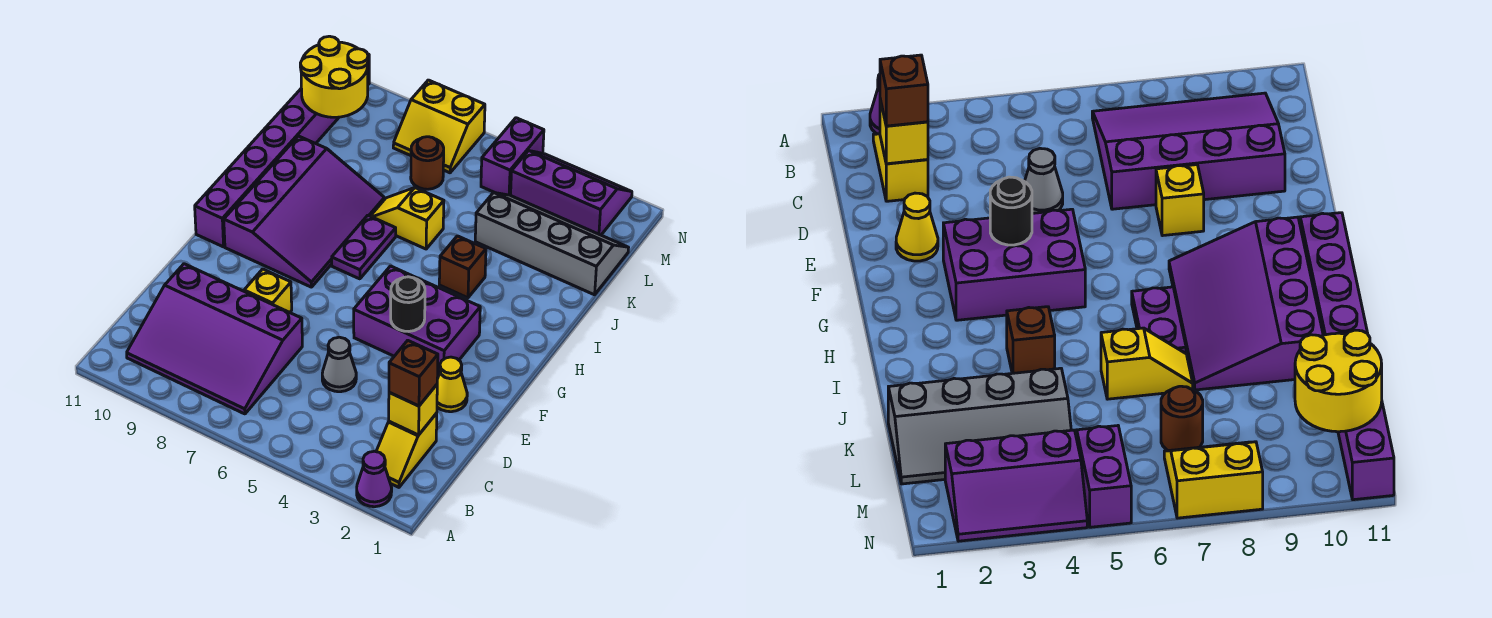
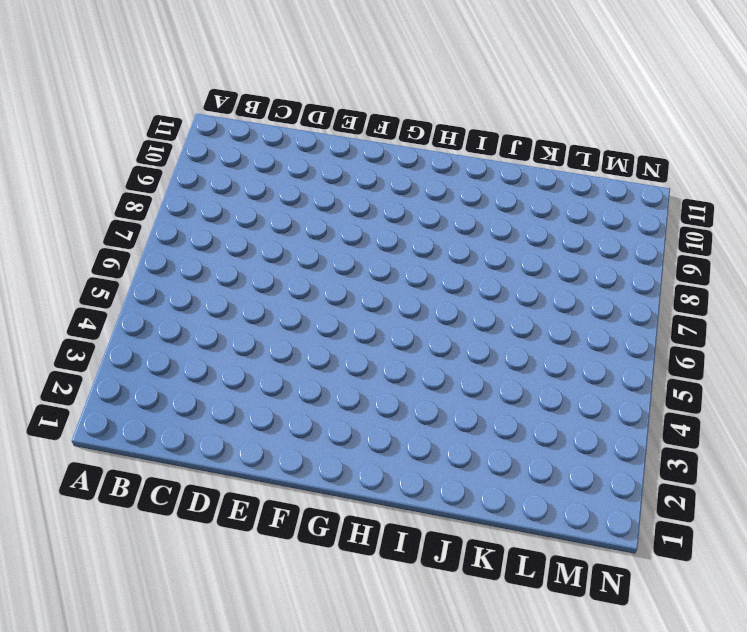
none -> purple 1x1 cone [357,451,392,507]
none -> yellow 1x2 slope [376,413,437,487]
none -> purple 3x4 slope [127,264,302,414]

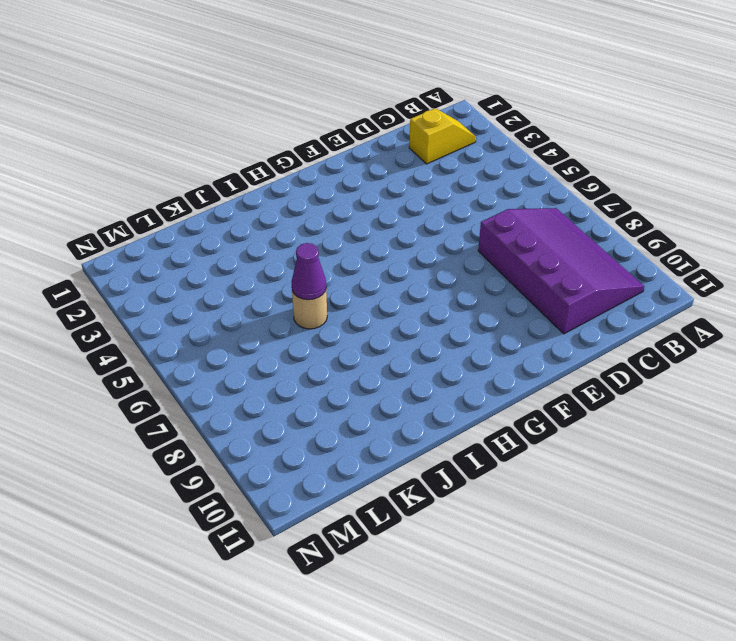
tan 1x1 round brick [292,290,327,329] -> yellow 1x2 slope [371,188,444,249]
purple 1x1 cone [291,243,326,300] -> purple 1x1 cone moved to [357,451,392,507]
none -> grey 1x1 cone [322,337,356,392]
none -> yellow 1x1 cone [437,357,467,412]
none -> yellow 1x1 brick [244,269,292,312]

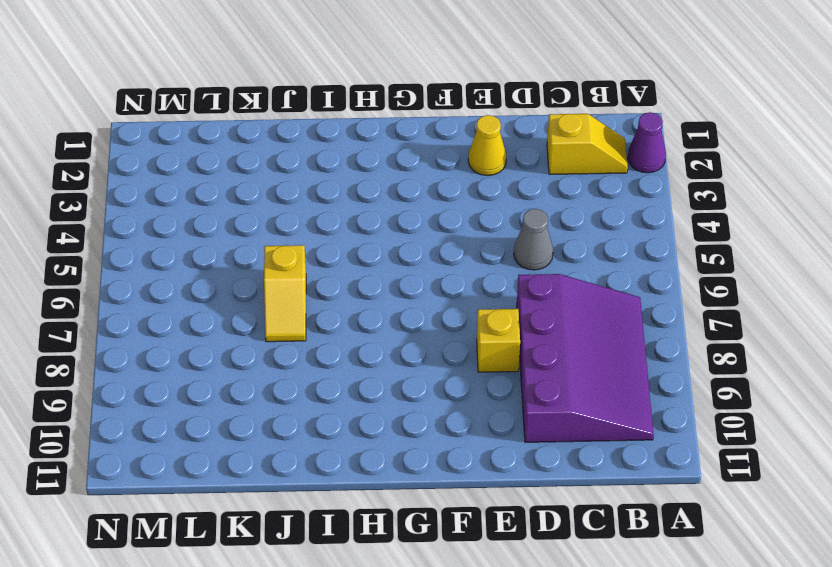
none -> purple 2x3 brick [354,266,480,376]
none -> purple 3x4 slope [224,136,384,287]
none -> purple 1x8 brick [195,54,369,247]

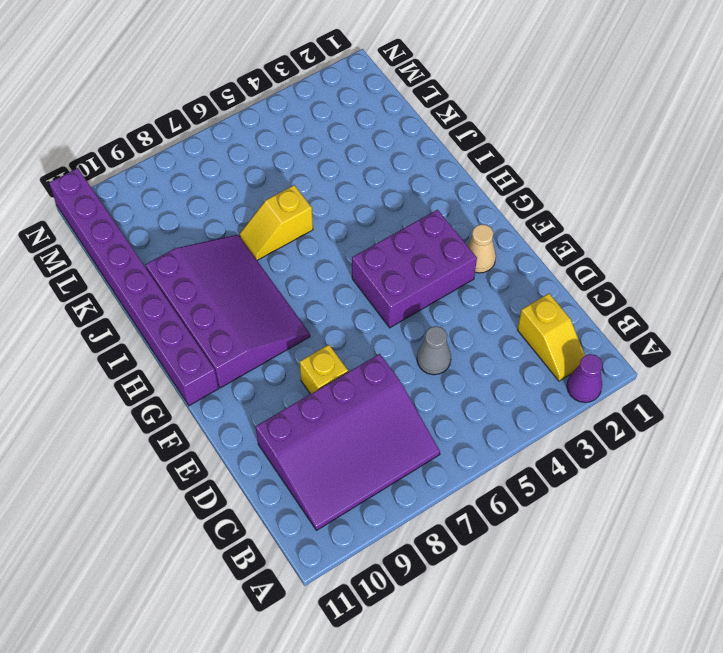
tan 1x1 cone [467,224,496,273] -> none
none -> yellow 1x1 cone [437,357,467,412]
none -> purple 1x2 plate [332,215,396,279]
none -> brown 1x1 brick [439,236,486,298]

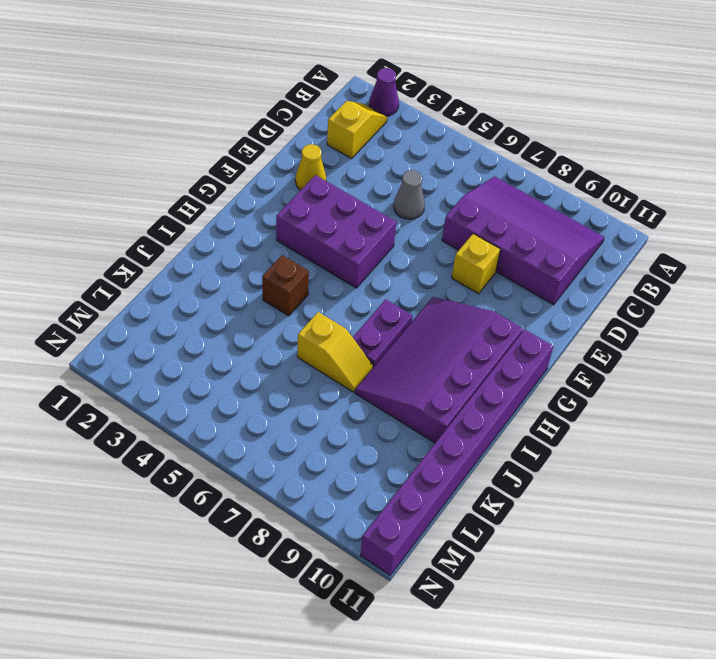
none -> grey 2x4 slope [475,192,629,295]
none -> brown 1x1 round brick [411,137,444,189]
none -> purple 2x3 slope [511,151,632,235]

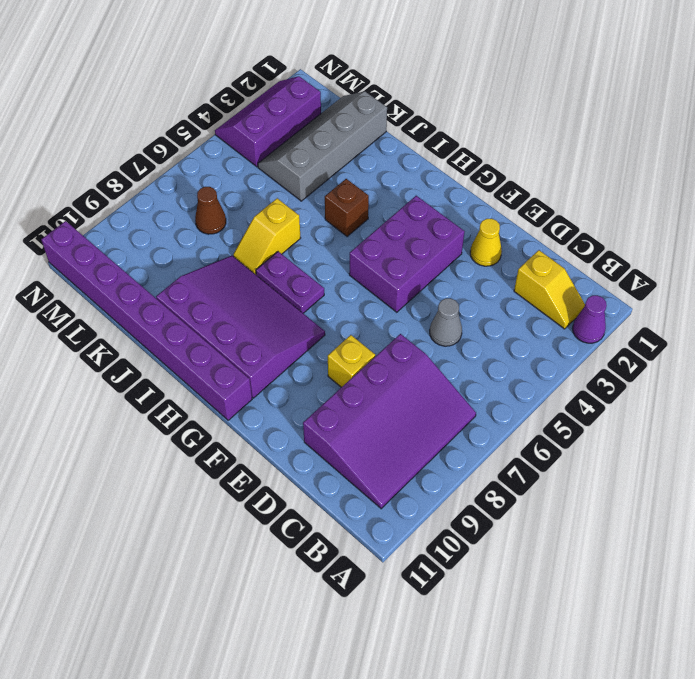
brown 1x1 cone [195,187,226,234] -> brown 1x1 round brick [411,137,444,189]
none -> purple 1x2 brick [481,118,544,195]
none -> yellow 2x2 slope [393,80,485,173]
none -> yellow 1x1 brick [389,385,437,435]

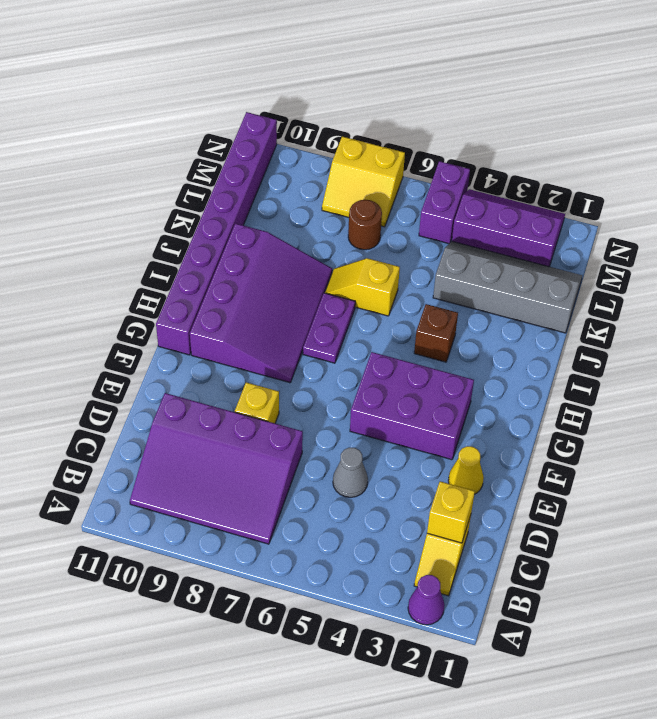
none -> black 1x1 round brick [391,277,425,331]
none -> yellow 2x2 round brick [300,36,368,117]
none -> brown 1x1 brick [389,340,438,406]

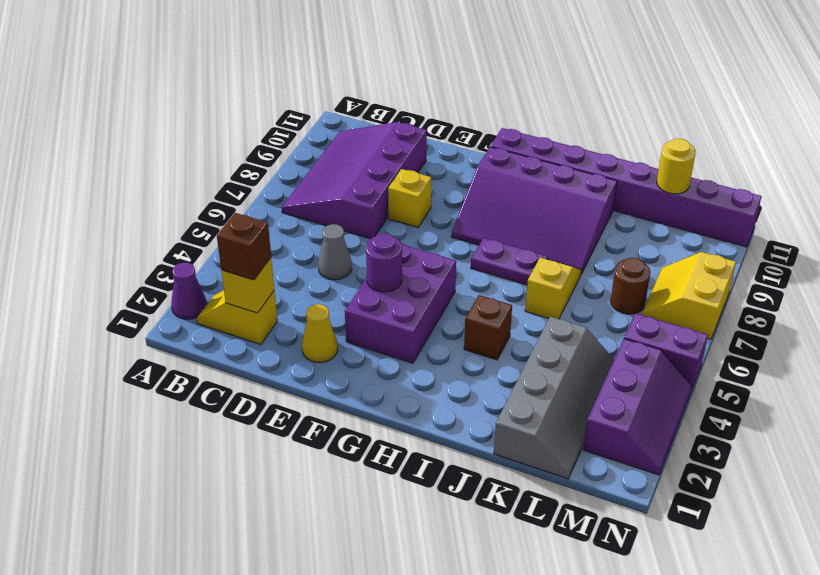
purple 1x1 round brick [366,233,402,292] -> black 1x1 round brick [391,277,425,331]
yellow 1x1 round brick [657,138,696,194] -> yellow 2x2 round brick [300,36,368,117]

